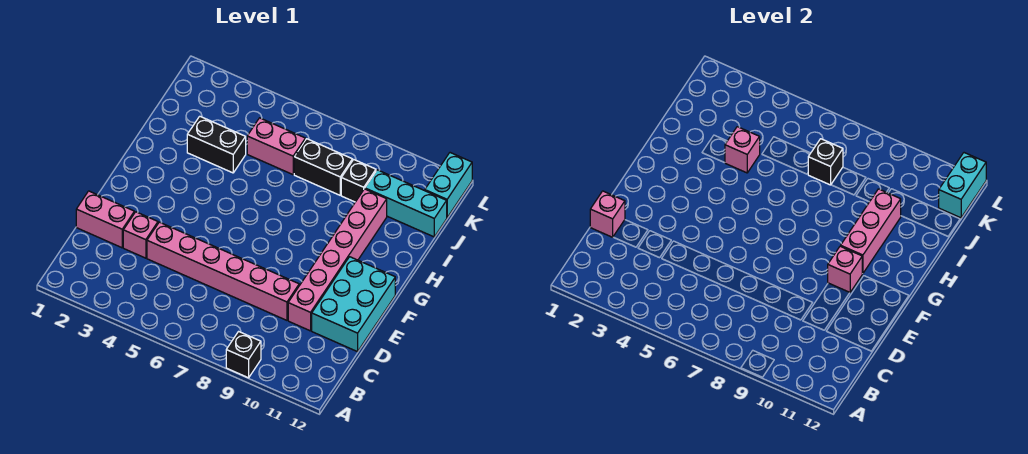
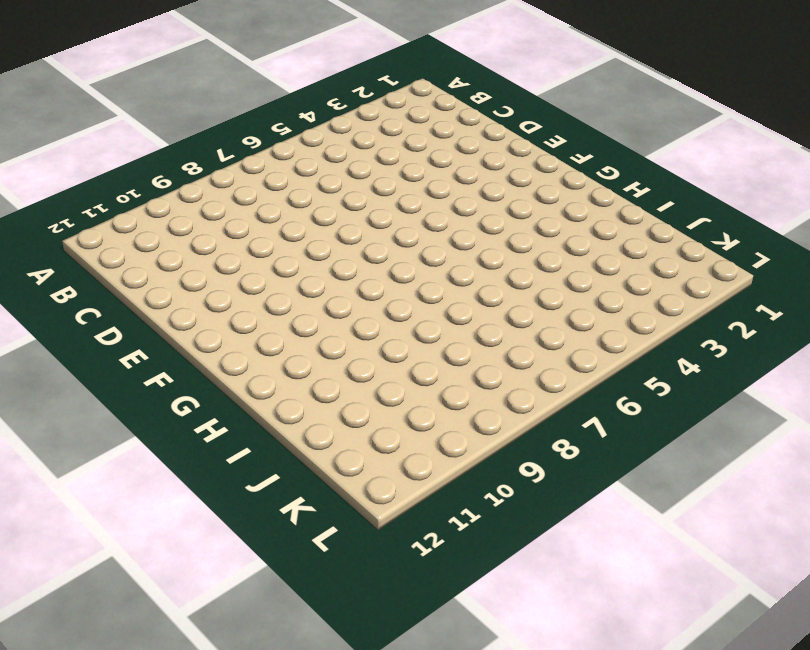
none -> black 1x1 brick [226,332,261,378]
none -> pink 1x2 brick [76,191,134,248]
none -> pink 1x1 brick [123,212,158,258]

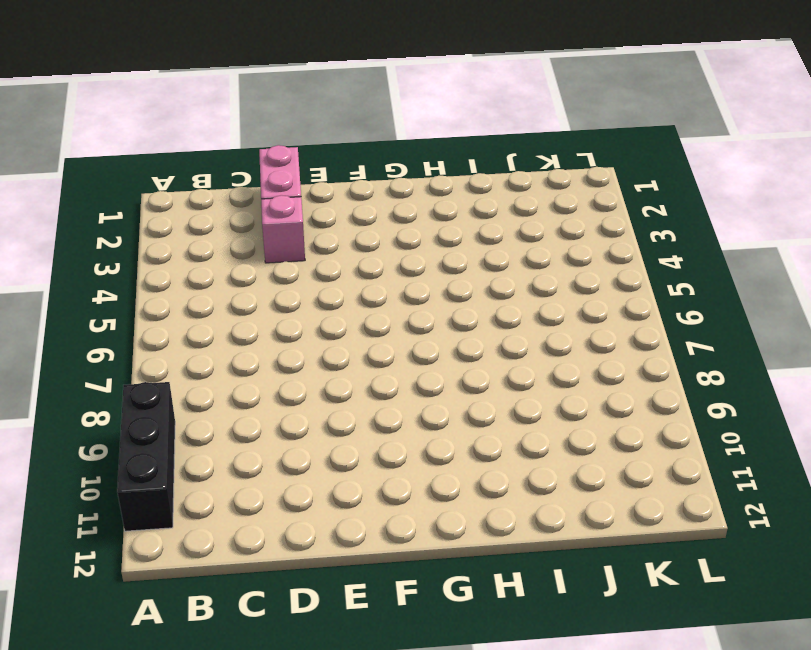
black 1x3 brick [117,382,175,531] -> black 1x1 brick [226,332,261,378]
none -> pink 1x6 brick [147,222,299,320]
none -> pink 1x6 brick [288,189,387,331]
none -> cyan 2x3 brick [312,257,395,352]

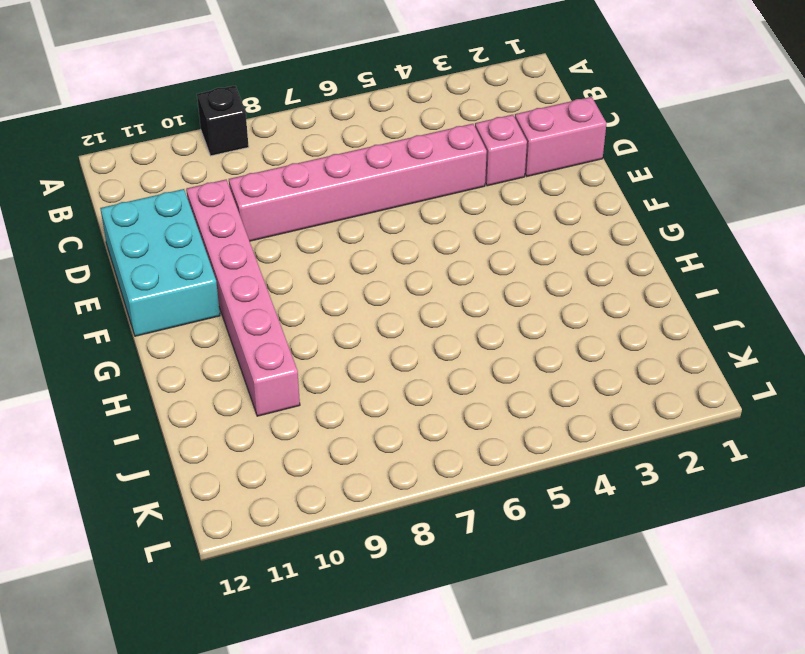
none -> black 1x2 brick [187,116,246,173]
none -> pink 1x2 brick [247,118,305,175]
none -> black 1x2 brick [294,139,352,195]

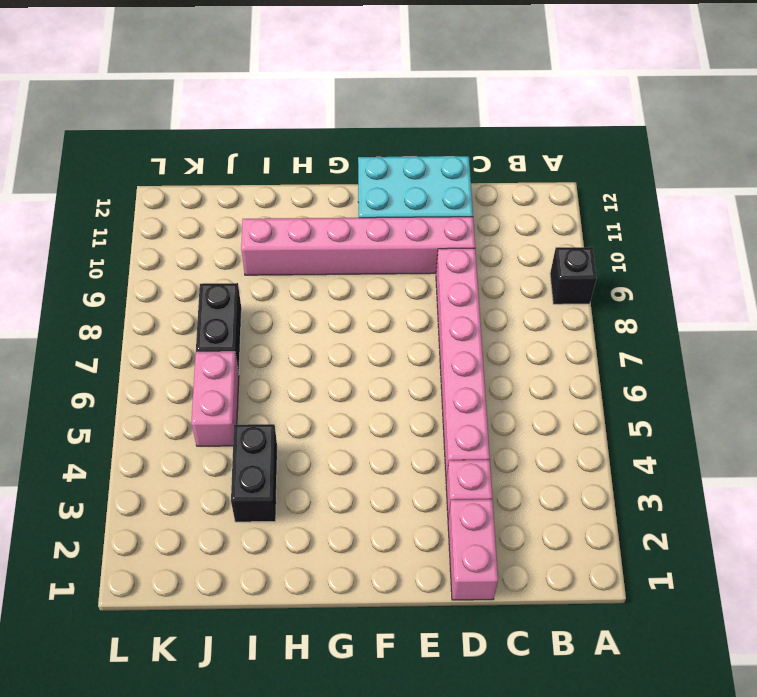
none -> black 1x1 brick [341,160,376,202]
none -> cyan 1x3 brick [365,170,447,237]
none -> cyan 1x2 brick [425,153,472,217]

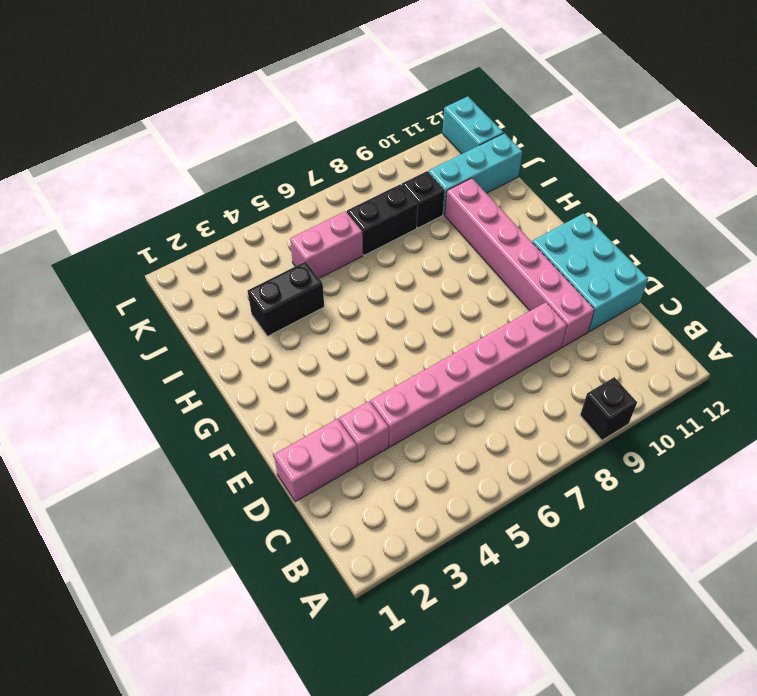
none -> pink 1x1 brick [590,191,625,237]
none -> pink 1x1 brick [828,246,862,292]
none -> pink 1x3 brick [841,189,901,274]

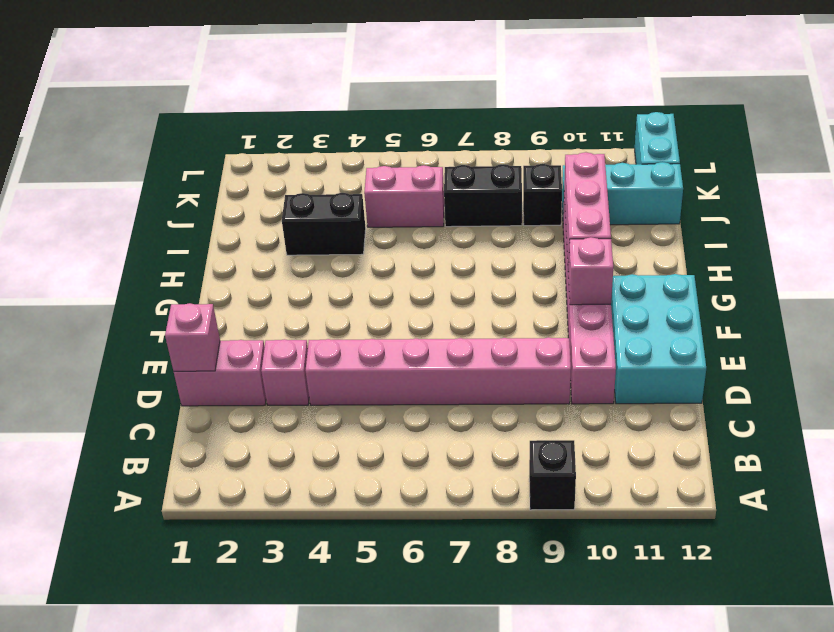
none -> pink 1x1 brick [725,127,760,173]
none -> black 1x1 brick [808,139,843,185]
none -> cyan 1x2 brick [939,153,986,218]

